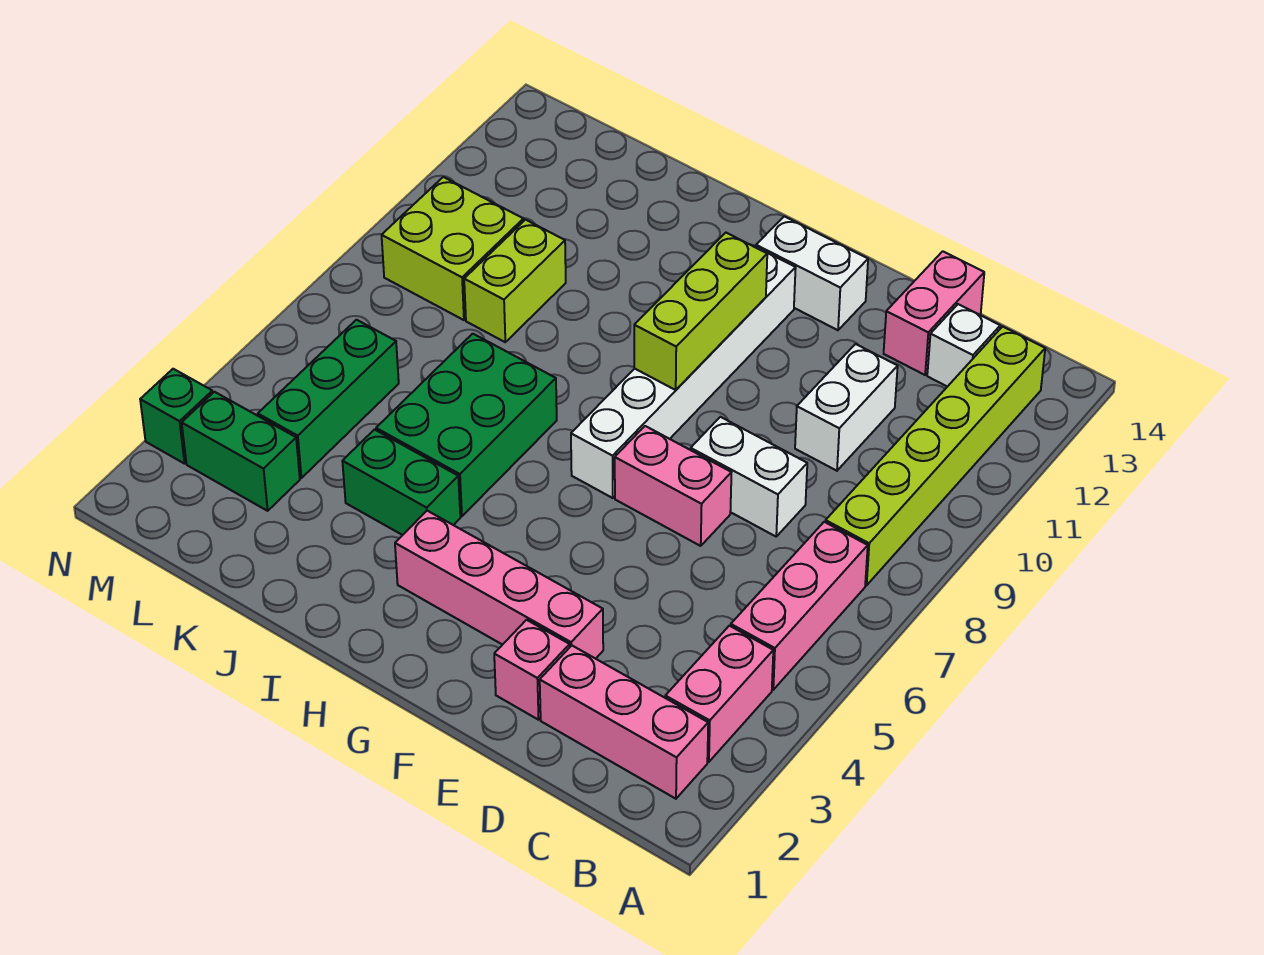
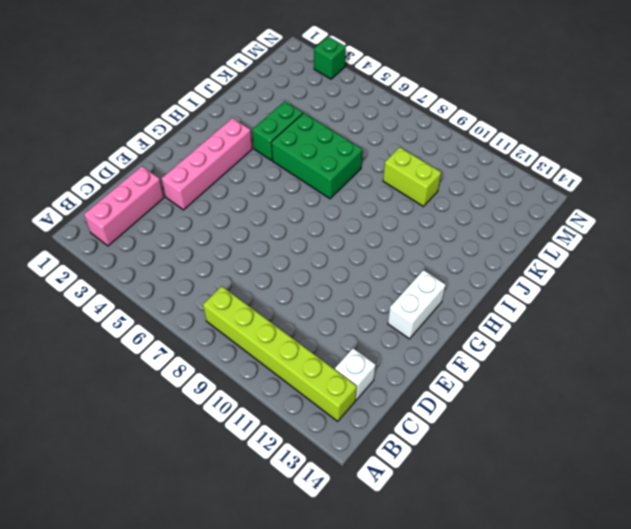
none -> pink 1x2 brick [665,626,773,762]
none -> pink 1x3 brick [731,522,868,690]
none -> white 1x2 brick [691,417,807,536]

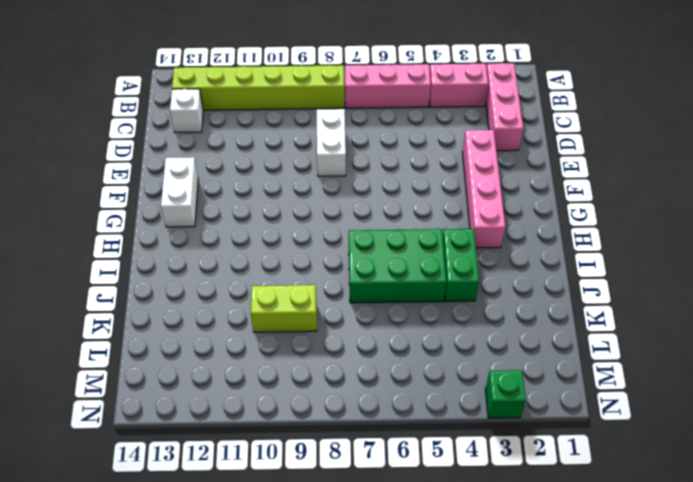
none -> white 1x2 brick [795,344,898,471]
none -> pink 1x2 brick [884,251,984,375]
none -> pink 1x1 brick [494,620,570,720]

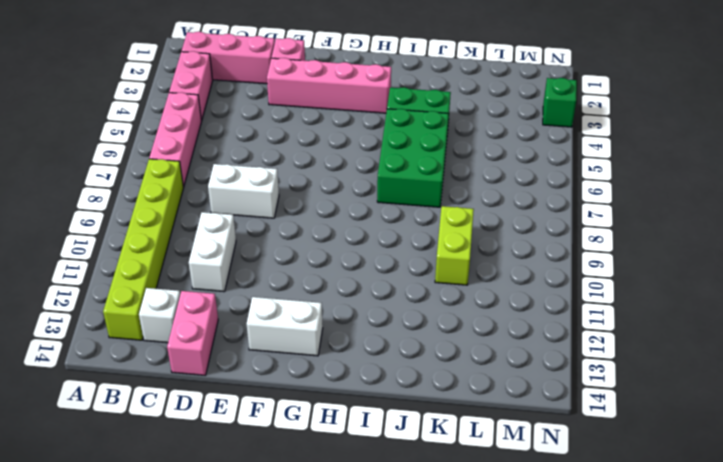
none -> pink 1x2 brick [615,426,732,546]
none -> white 1x6 brick [571,246,796,498]
none -> green 1x2 brick [182,392,300,511]

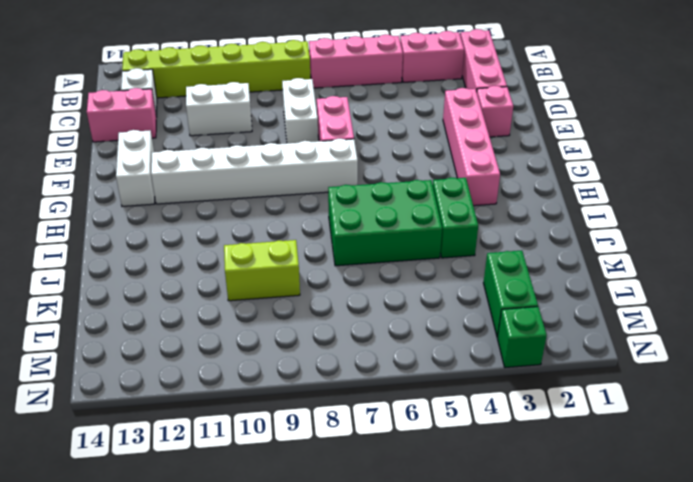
none -> green 1x3 brick [258,320,399,478]
none -> lime 2x2 brick [382,177,524,320]
none -> lime 1x3 brick [634,233,767,390]

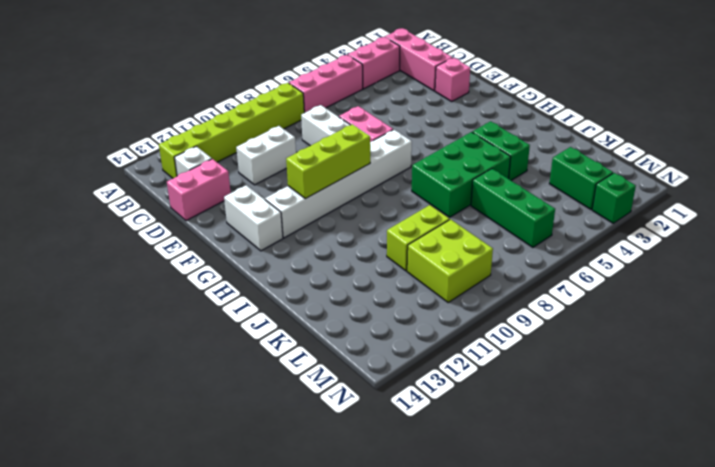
green 1x3 brick [471,169,555,247] -> green 1x3 brick turned to [258,320,399,478]
none -> pink 1x4 brick [395,511,603,659]

